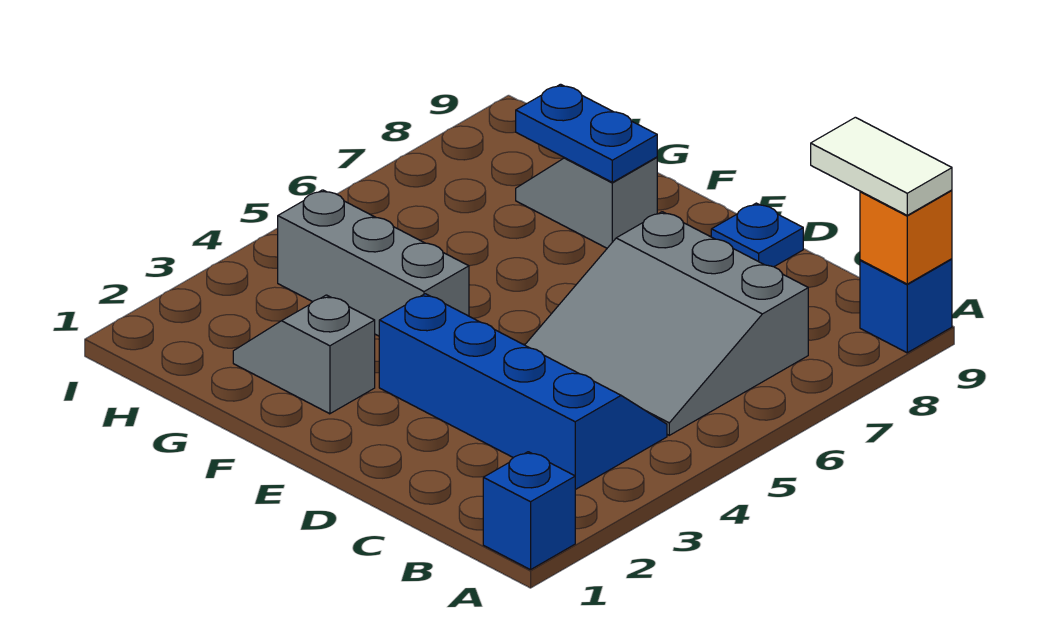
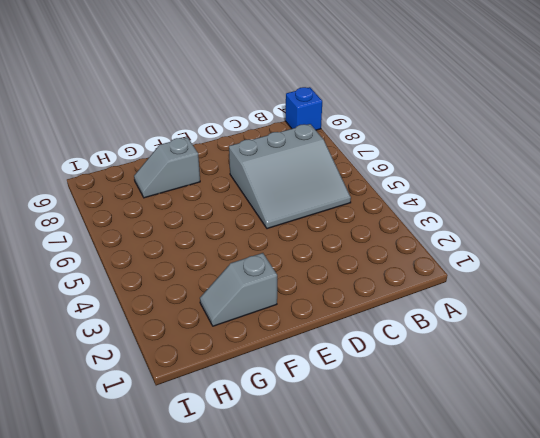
none -> blue 1x1 brick [483,452,575,570]
none -> blue 2x4 slope [379,294,667,490]

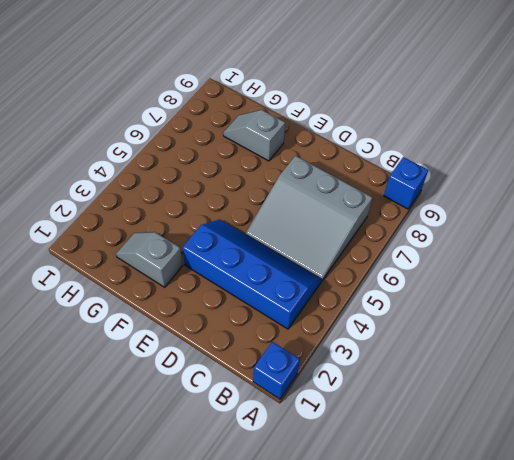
none -> blue 1x1 plate [711,203,803,267]
none -> grey 1x3 brick [278,190,469,336]

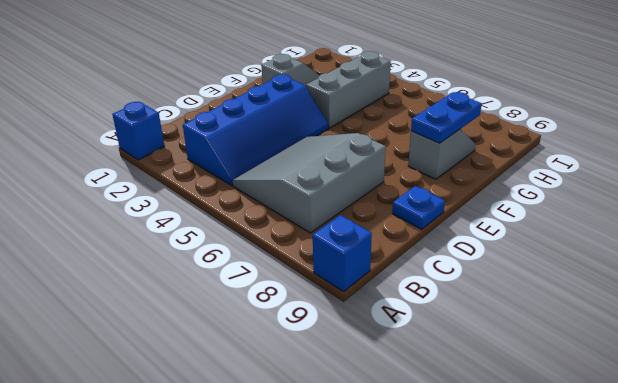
none -> orange 1x1 brick [860,190,952,284]
none -> white 1x2 tile [811,117,952,215]

